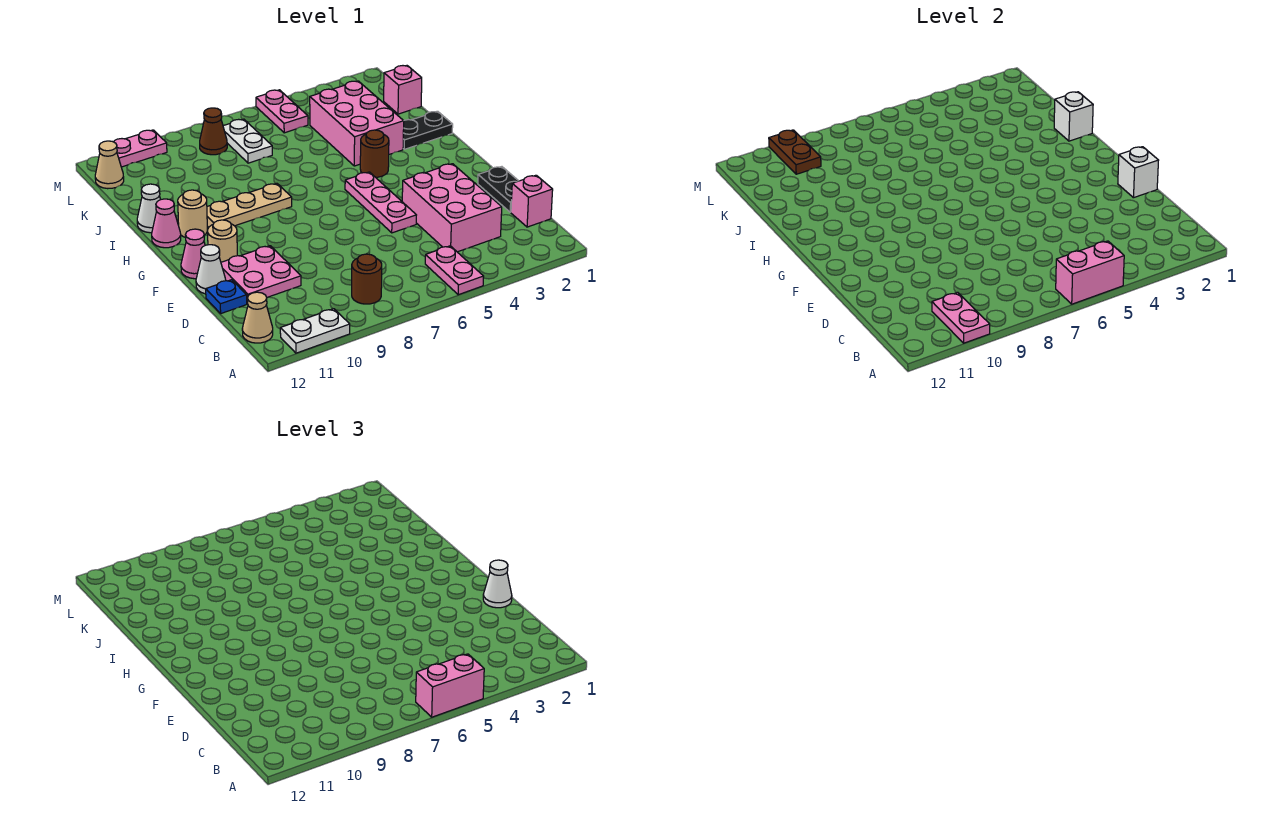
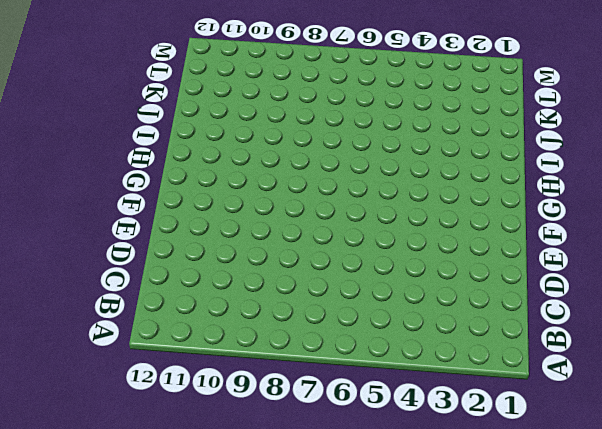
none -> pink 1x2 plate [425,246,484,295]
none -> white 1x2 plate [280,309,350,353]
none -> brown 1x1 round brick [352,254,382,304]
none -> tan 1x1 cone [242,292,273,343]

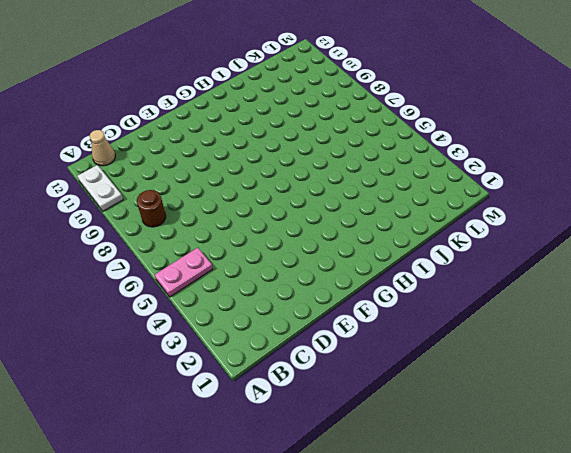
none -> pink 1x1 brick [511,175,553,227]
none -> pink 2x3 brick [402,164,502,252]
none -> black 1x2 plate [478,167,518,212]
none -> pink 2x2 plate [221,246,301,304]

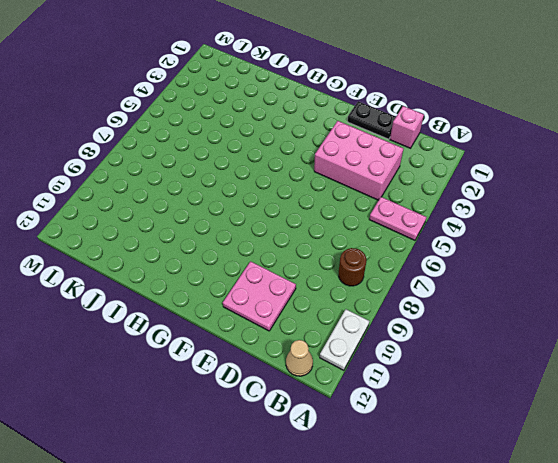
none -> blue 1x1 plate [206,280,247,313]
none -> pink 1x3 plate [345,172,416,233]
none -> white 1x1 cone [196,245,226,294]
none -> tan 1x1 round brick [208,220,237,262]

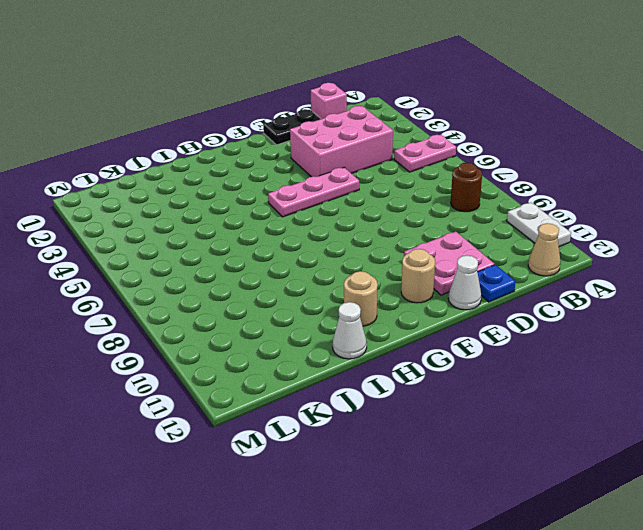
none -> pink 1x1 cone [181,229,205,279]
none -> brown 1x1 round brick [360,130,389,177]
none -> tan 1x3 plate [207,183,292,227]
none -> pink 1x1 cone [152,199,181,248]

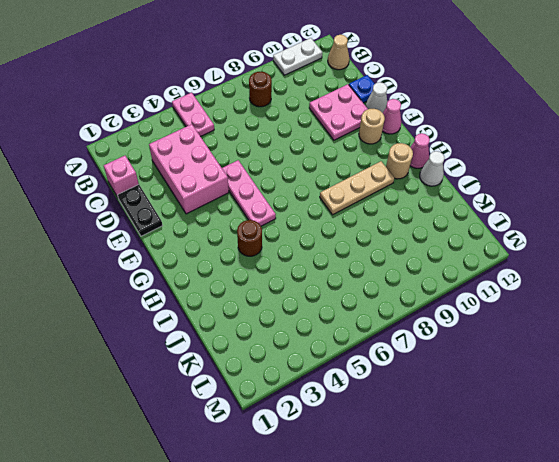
none -> black 1x2 plate [403,111,453,149]
none -> pink 2x3 brick [310,81,404,166]
none -> pink 1x1 brick [384,66,422,114]
none -> white 1x2 plate [223,119,272,163]

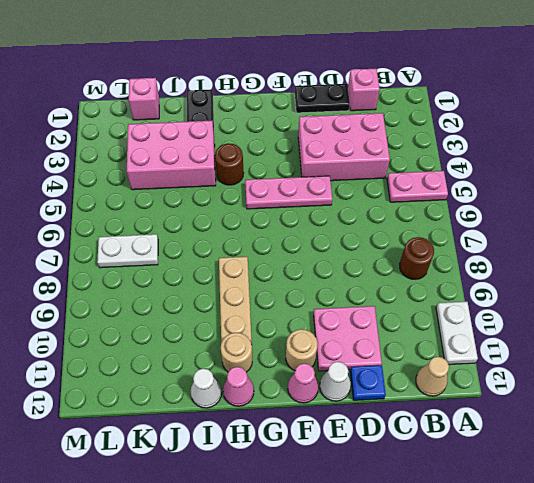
none -> pink 1x2 plate [256,90,308,133]
none -> brown 1x1 cone [200,108,227,155]
none -> tan 1x1 cone [95,141,124,189]
none -> pink 1x2 plate [114,130,167,167]

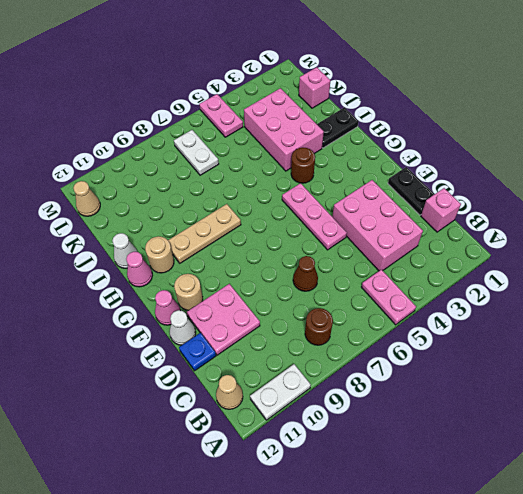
brown 1x1 cone [293,256,318,291] -> brown 1x1 cone moved to [200,108,227,155]
none -> pink 1x2 plate [114,130,167,167]
none -> pink 1x2 brick [1056,241,1124,304]
none -> pink 1x2 plate [932,292,990,343]
none -> white 1x1 brick [1118,147,1159,198]

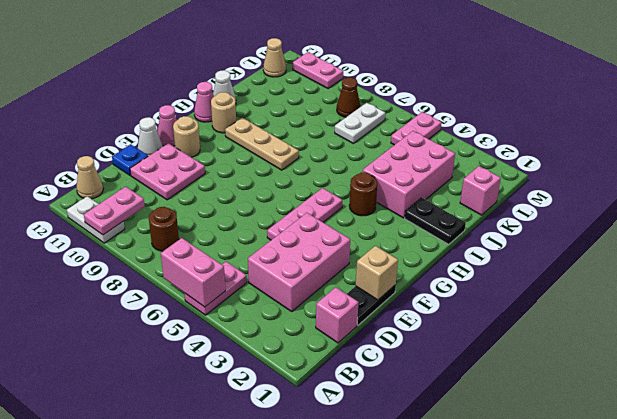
tan 1x1 brick [356,246,398,300] -> white 1x1 brick [1118,147,1159,198]
none -> white 1x1 brick [1054,92,1093,141]
none -> brown 1x2 plate [769,130,821,174]
none -> pink 1x2 brick [416,654,484,717]
none -> white 1x1 cone [483,560,512,608]

